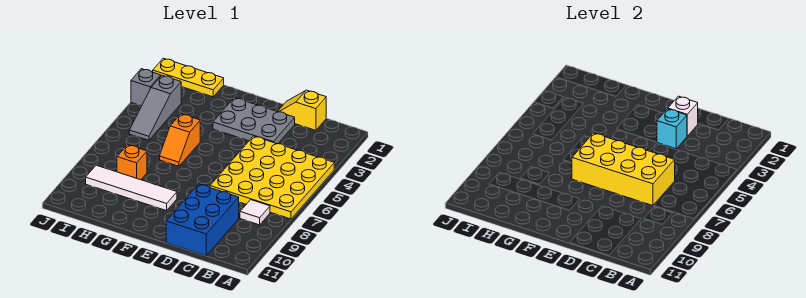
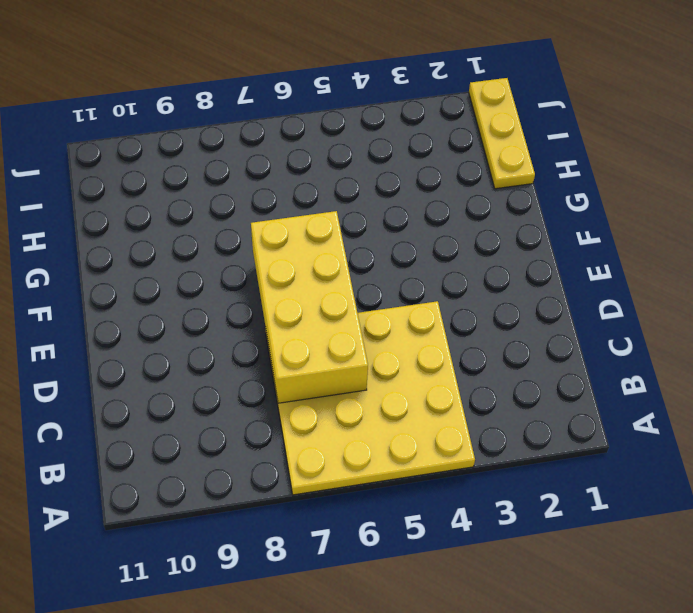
none -> white 1x1 tile [240,200,270,225]
none -> yellow 1x2 slope [277,90,326,130]
none -> blue 2x3 brick [166,184,239,256]

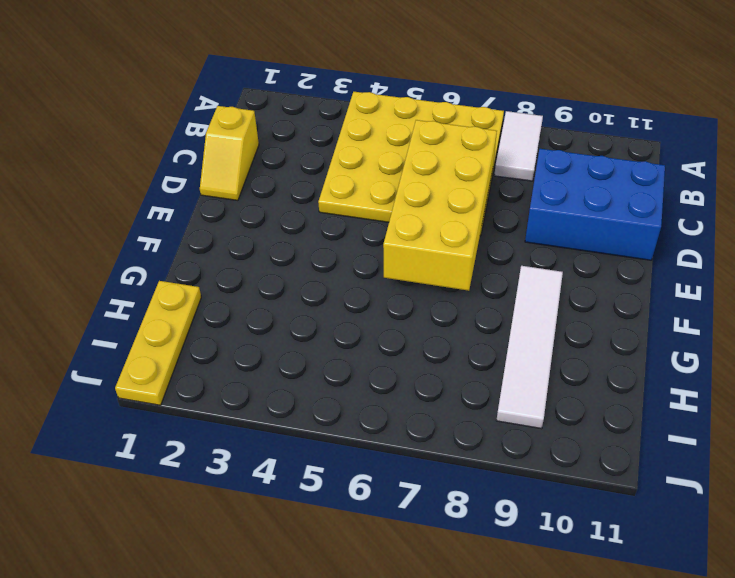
white 1x2 tile [494,111,543,181] -> white 1x1 tile [240,200,270,225]
none -> grey 2x3 plate [213,98,295,144]
none -> orange 1x2 slope [160,114,200,166]
none -> orange 1x1 brick [117,145,147,180]

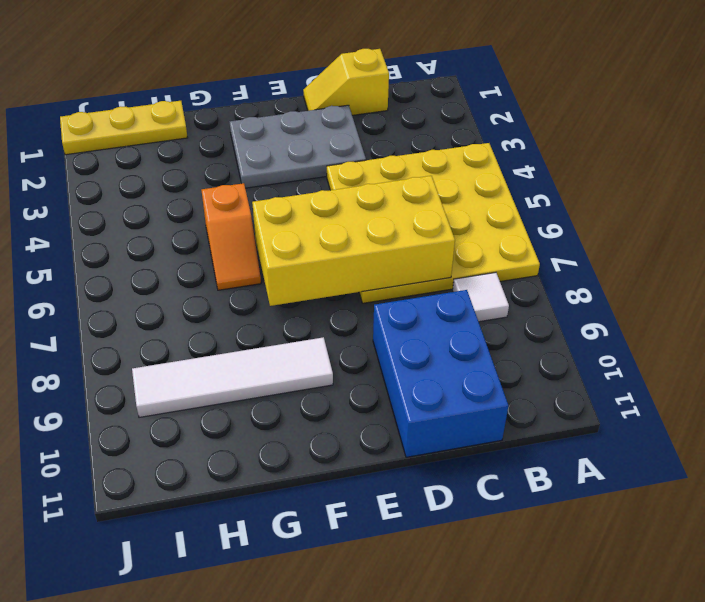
none -> orange 1x1 brick [117,145,147,180]
none -> grey 1x3 slope [129,75,181,140]
none -> grey 1x1 brick [131,69,161,106]

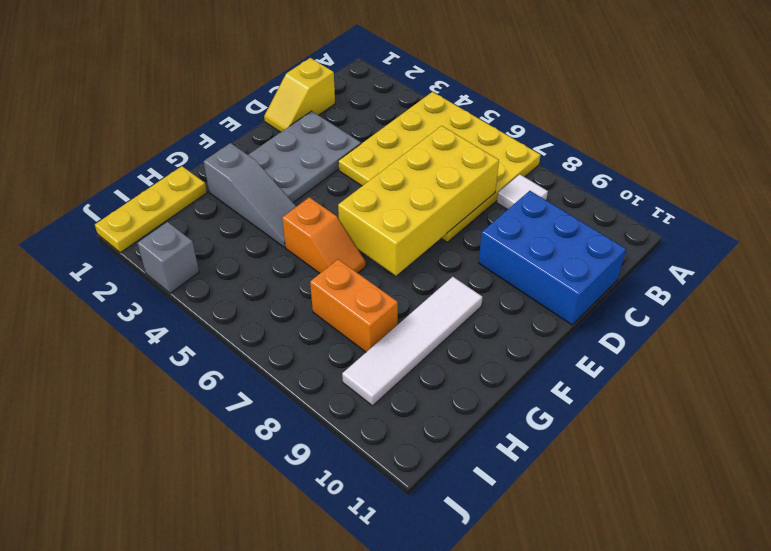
grey 1x3 slope [204,143,296,247] -> grey 1x3 slope moved to [129,75,181,140]
orange 1x2 brick [310,259,398,352] -> orange 1x1 brick [117,145,147,180]
none -> white 1x1 brick [668,96,698,136]
none -> cyan 1x1 brick [657,109,687,149]

